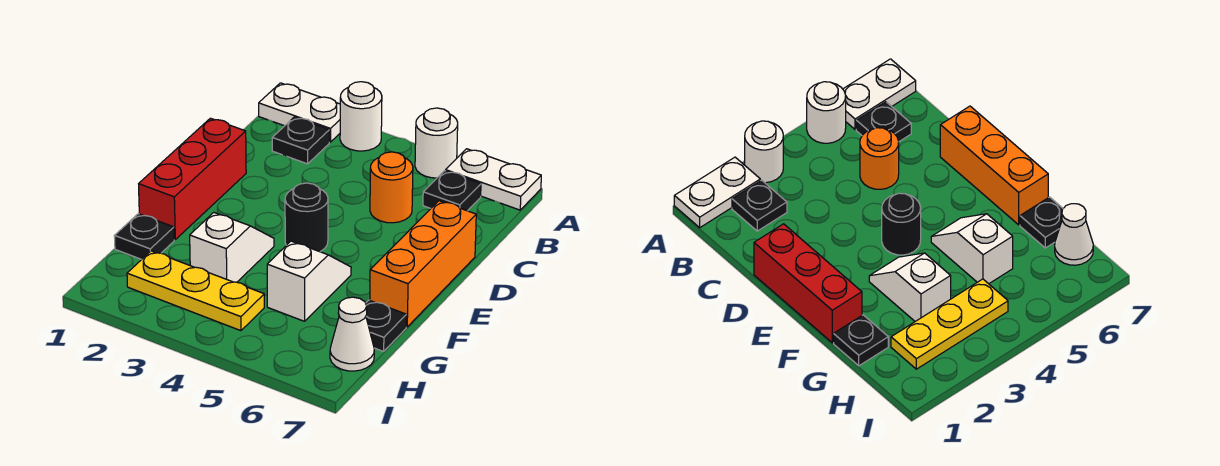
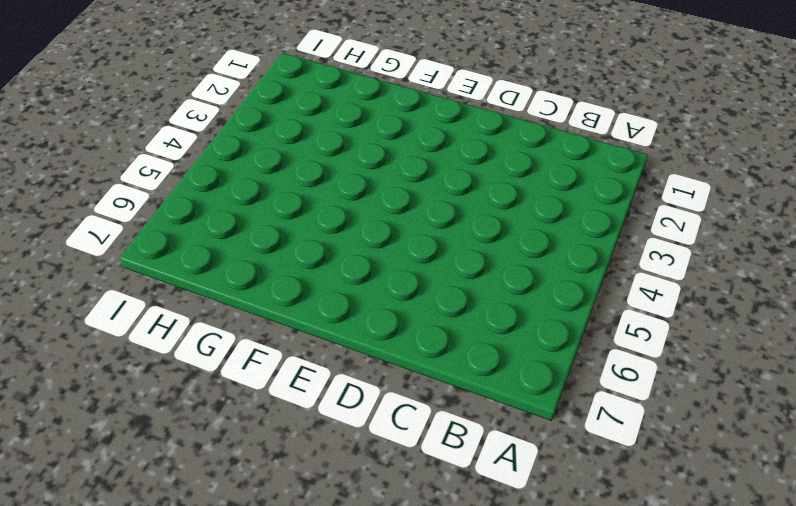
none -> white 1x2 plate [259,83,340,142]
none -> white 1x1 round brick [340,82,382,151]
none -> white 1x1 round brick [415,108,458,178]

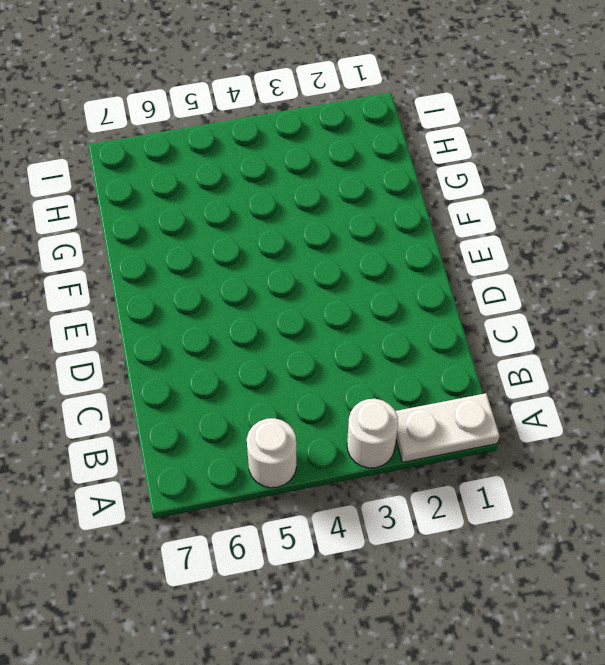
none -> white 1x2 plate [446,149,541,210]
none -> black 1x1 plate [272,117,330,164]
none -> black 1x1 plate [423,171,481,211]

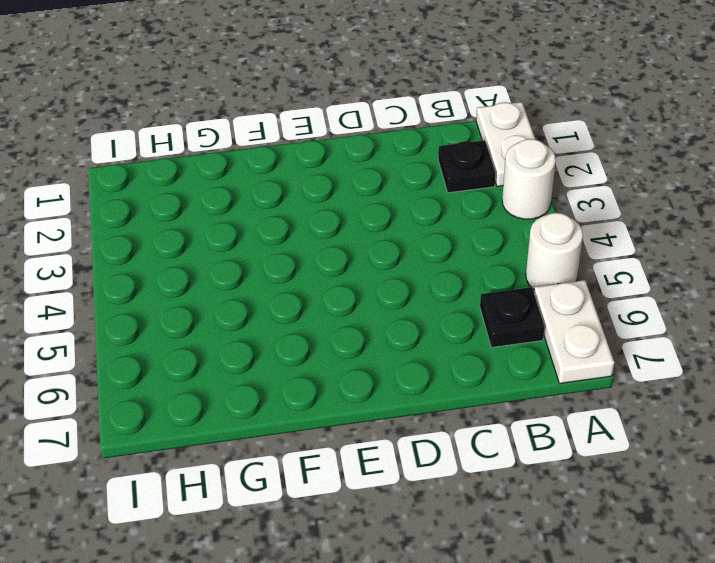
none -> orange 1x1 round brick [370,152,413,223]
none -> red 1x3 brick [139,118,246,240]
none -> orange 1x3 brick [370,201,476,327]

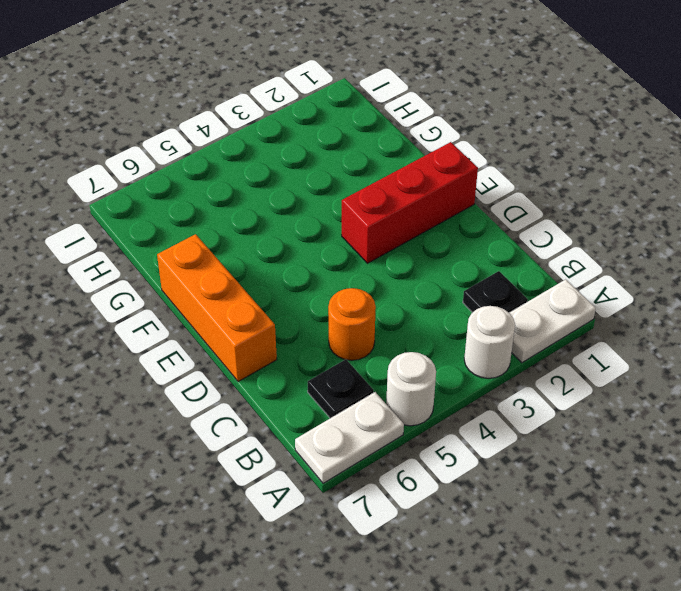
red 1x3 brick [342,142,478,263] -> red 1x3 brick turned to [139,118,246,240]
none -> black 1x1 round brick [285,183,328,252]
none -> white 1x2 slope [190,213,274,282]
none -> white 1x2 slope [267,241,351,321]

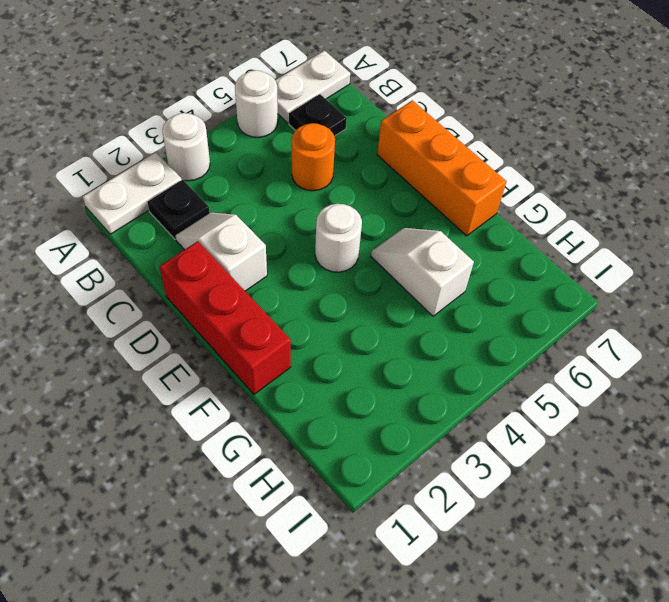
white 1x2 slope [176,213,267,291] -> white 1x2 slope moved to [190,213,274,282]
white 1x1 round brick [315,204,362,272] -> black 1x1 round brick [285,183,328,252]
none -> black 1x1 plate [114,214,174,259]
none -> black 1x1 plate [366,300,406,351]
none -> yellow 1x3 plate [127,251,264,331]

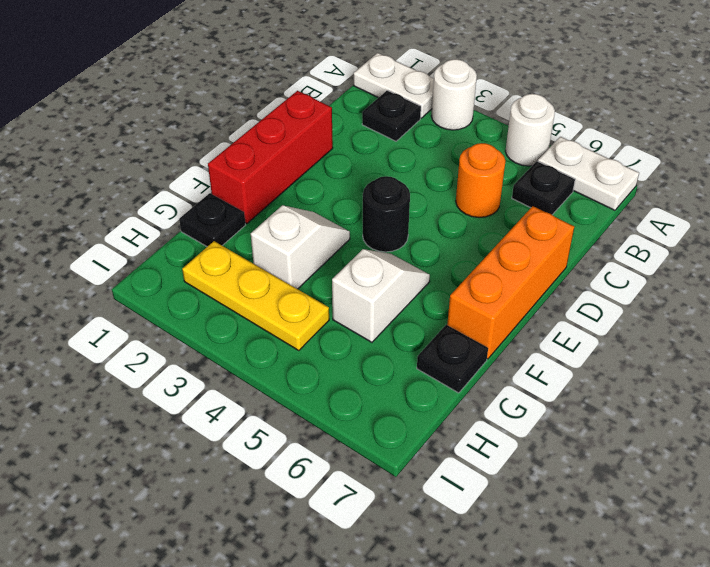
none -> white 1x1 cone [330,297,374,371]

